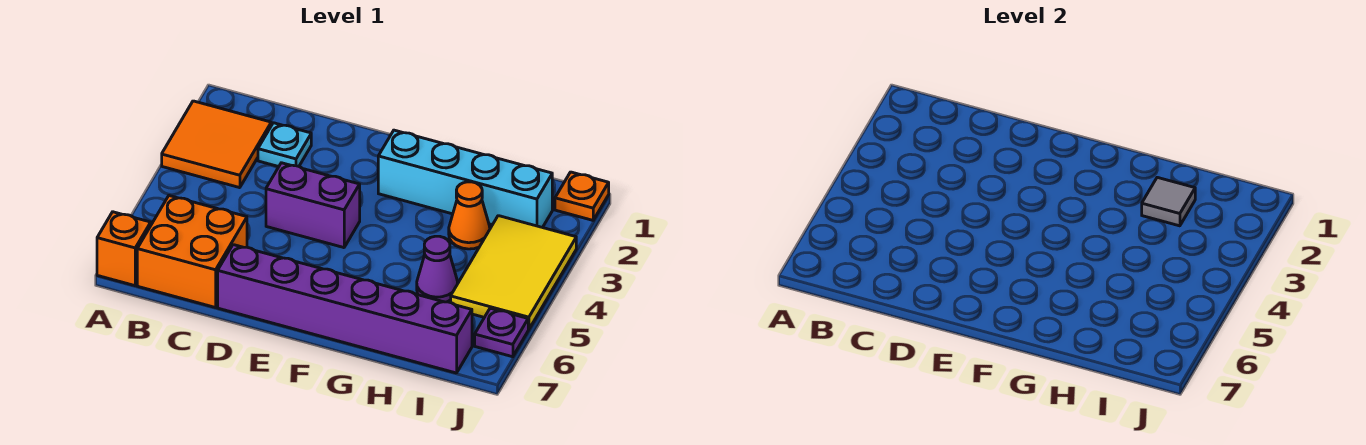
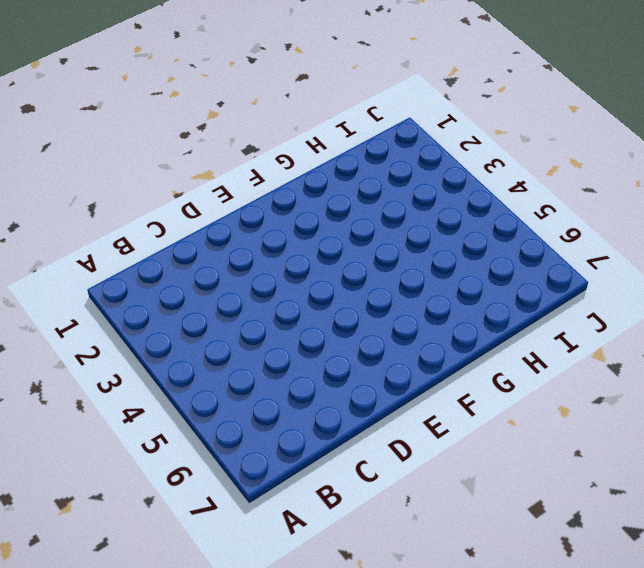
none -> orange 2x2 tile [162,101,271,188]
none -> orange 1x1 brick [97,212,151,286]
none -> orange 2x2 brick [137,196,247,308]

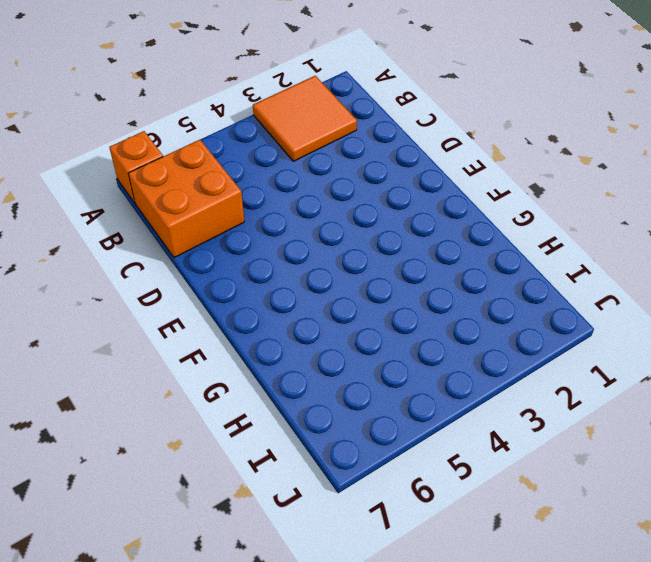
none -> cyan 1x1 plate [258,123,311,167]
none -> purple 1x2 brick [266,163,360,248]
none -> purple 1x6 brick [218,245,472,373]

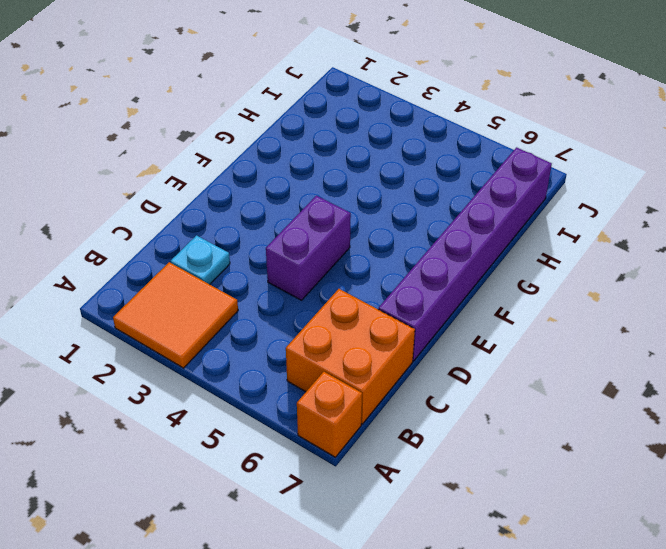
none -> cyan 1x4 brick [378,130,552,227]
none -> orange 1x1 cone [449,182,490,249]
none -> purple 1x1 cone [417,236,458,302]

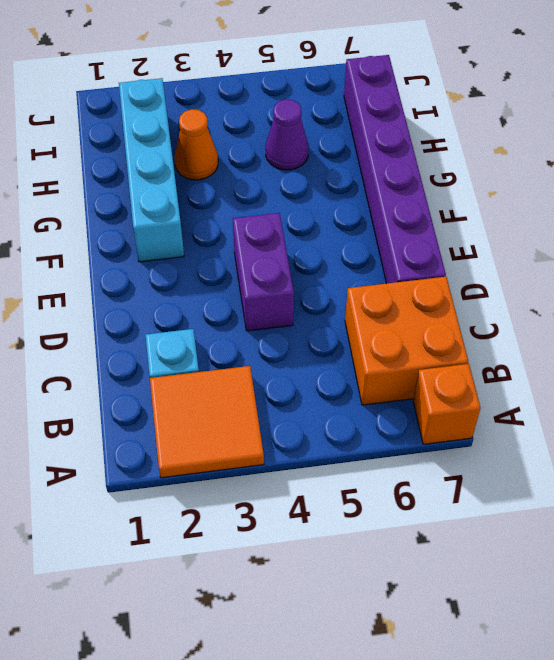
none -> yellow 2x3 tile [451,216,576,329]
none -> orange 1x1 plate [555,172,609,220]
none -> purple 1x1 plate [475,308,528,357]

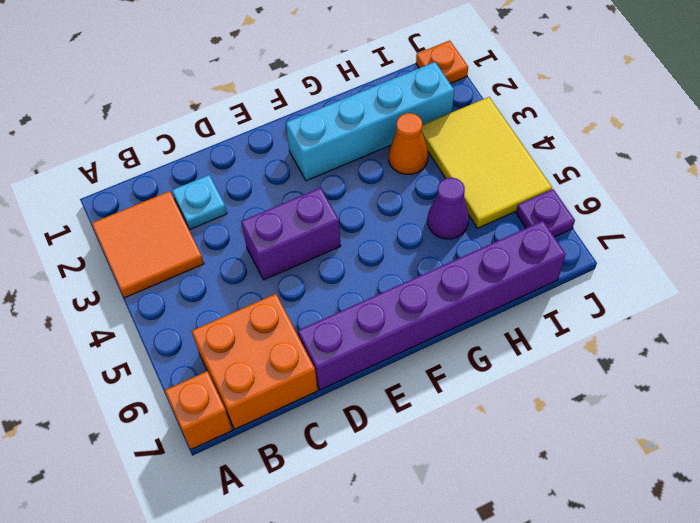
none -> grey 1x1 tile [1142,177,1195,226]

